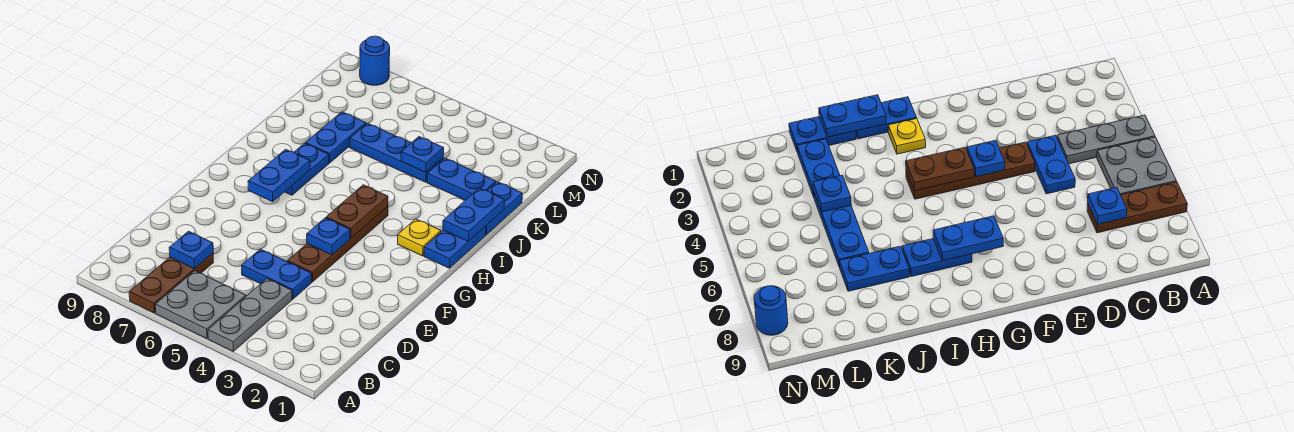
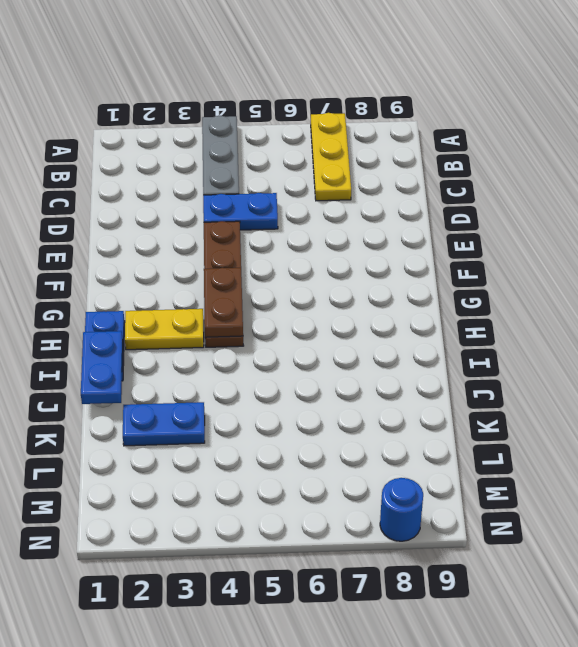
yellow 1x3 plate [311,113,351,201] -> brown 1x3 plate [129,253,214,313]
yellow 1x2 plate [125,309,204,350] -> yellow 1x1 plate [398,219,441,256]
none -> grey 2x2 plate [155,271,246,339]
none -> blue 1x2 plate [285,143,329,195]
none -> blue 1x2 plate [486,182,522,235]

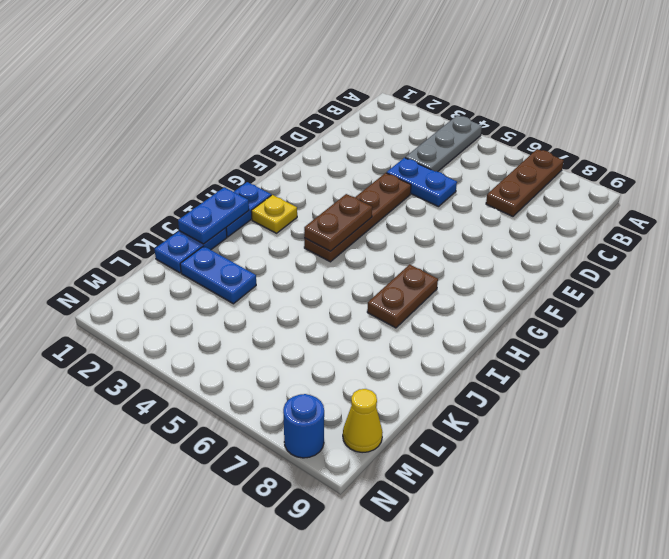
brown 1x2 plate [367,264,438,328] -> blue 1x2 plate [285,143,329,195]
yellow 1x1 cone [343,389,383,453] -> none
none -> grey 2x2 plate [155,271,246,339]
none -> blue 1x2 plate [305,112,366,163]
none -> blue 1x3 plate [350,123,443,182]

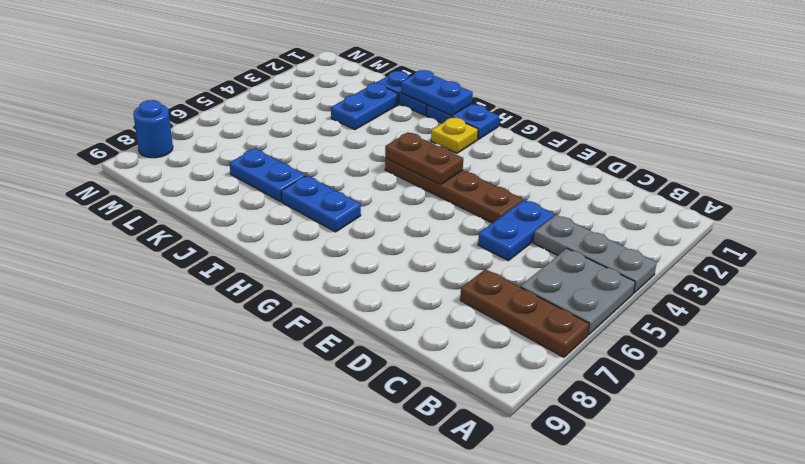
none -> blue 1x3 plate [350,123,443,182]
none -> blue 1x1 plate [169,231,213,269]
none -> blue 1x1 plate [307,218,350,255]

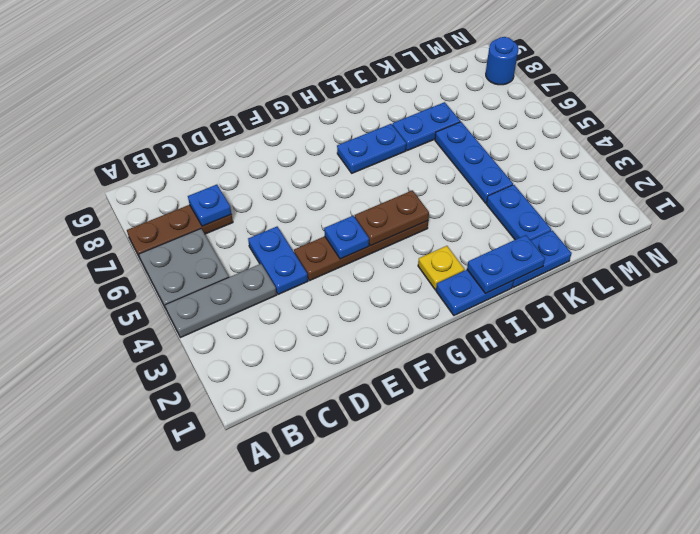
none -> blue 1x2 plate [248,149,310,202]
none -> blue 1x1 plate [401,137,444,172]

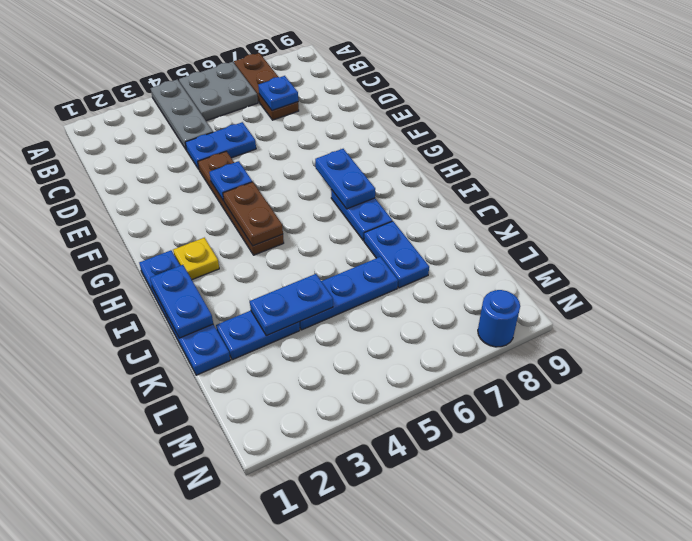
blue 1x2 plate [250,274,333,336] -> blue 1x1 plate [401,137,444,172]

